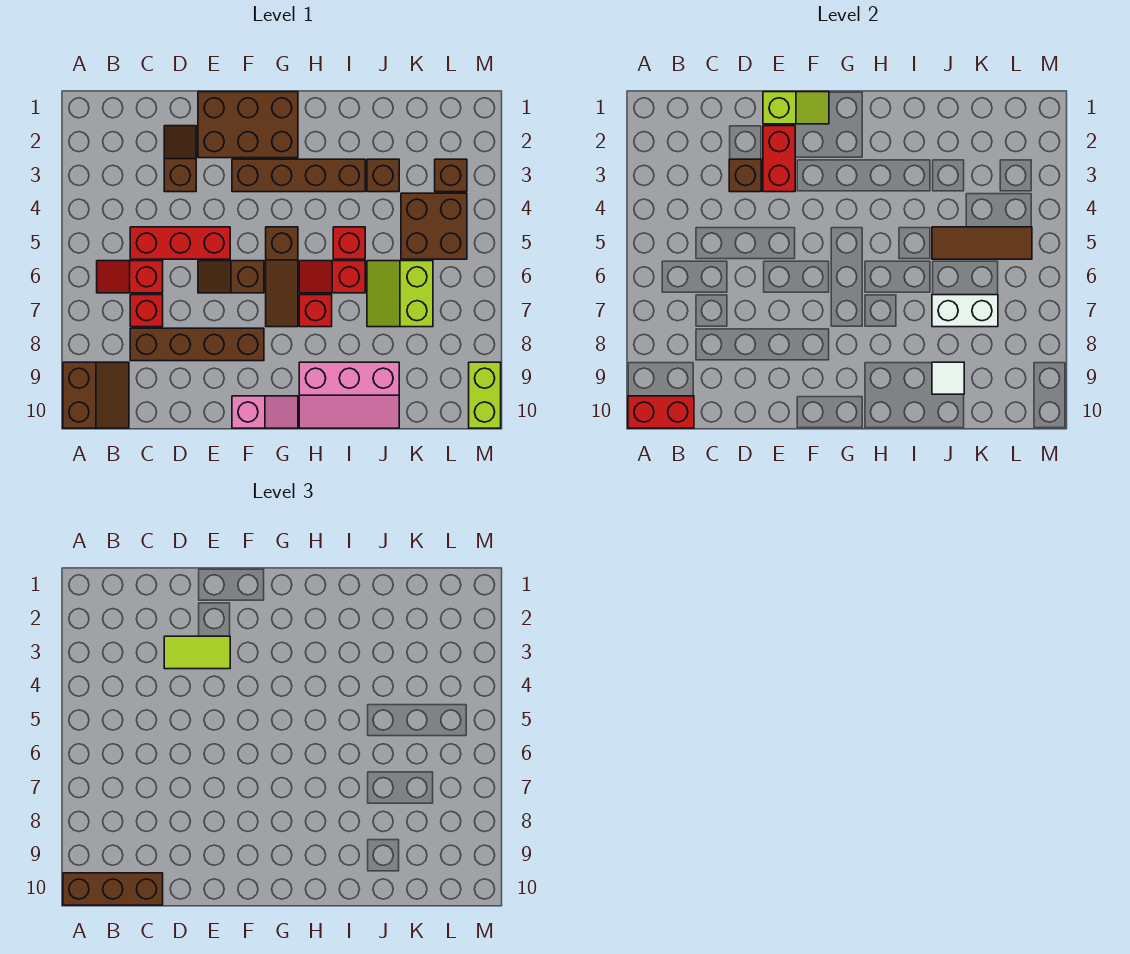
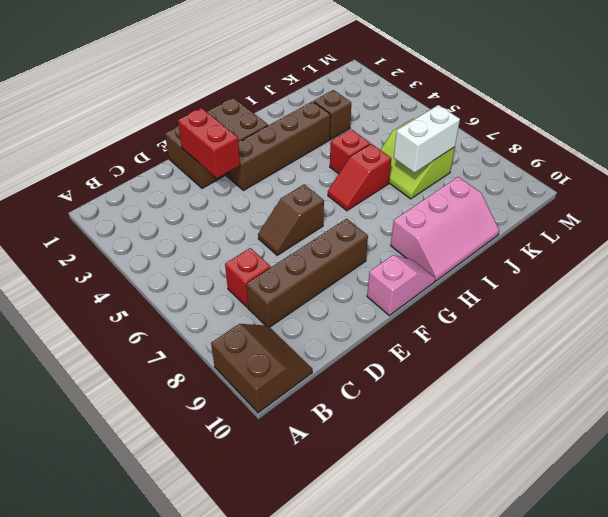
none -> red 1x2 slope [97,261,163,293]
none -> red 1x3 brick [130,227,230,259]
none -> brown 1x2 slope [164,126,196,192]

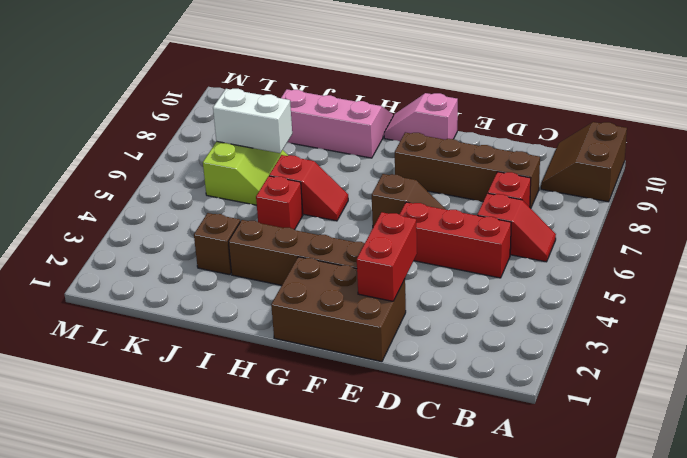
none -> brown 1x2 slope [164,126,196,192]
none -> brown 1x3 slope [266,227,298,327]
none -> red 1x1 brick [299,295,332,327]

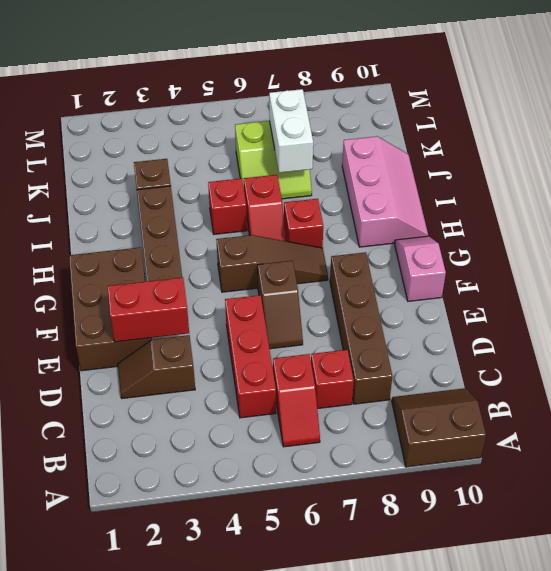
none -> brown 2x2 brick [401,193,467,259]
none -> brown 1x1 brick [435,159,467,192]
none -> lime 1x2 brick [469,362,501,428]

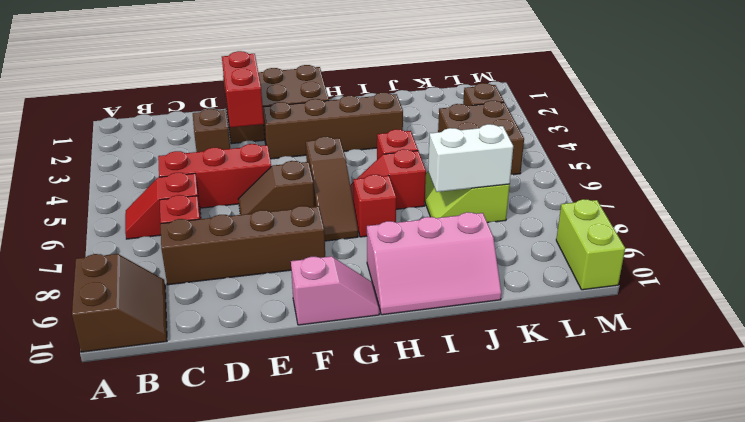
none -> brown 1x1 brick [367,159,399,192]
none -> red 1x2 brick [628,396,694,428]
none -> brown 1x1 brick [729,159,761,192]

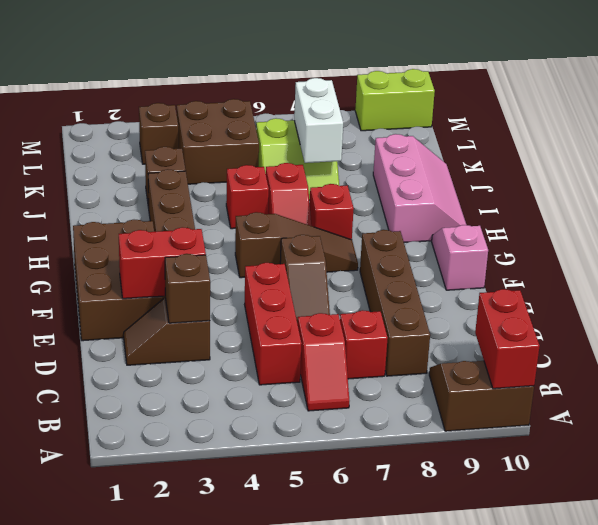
none -> lime 1x2 slope [763,92,829,124]
none -> brown 1x3 tile [932,227,1032,259]
none -> white 1x1 tile [932,362,964,394]

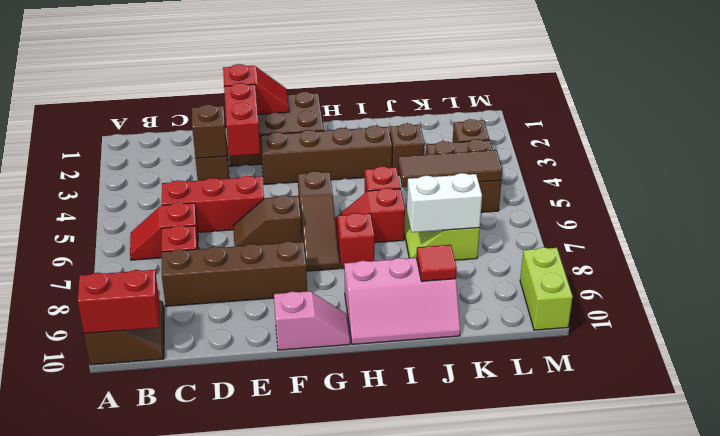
red 1x2 slope [223,64,289,114] -> lime 1x2 slope [763,92,829,124]
red 1x1 tile [417,245,457,281] -> white 1x1 tile [932,362,964,394]
none -> brown 1x3 brick [63,873,163,905]
none -> lime 1x2 tile [164,636,230,669]

